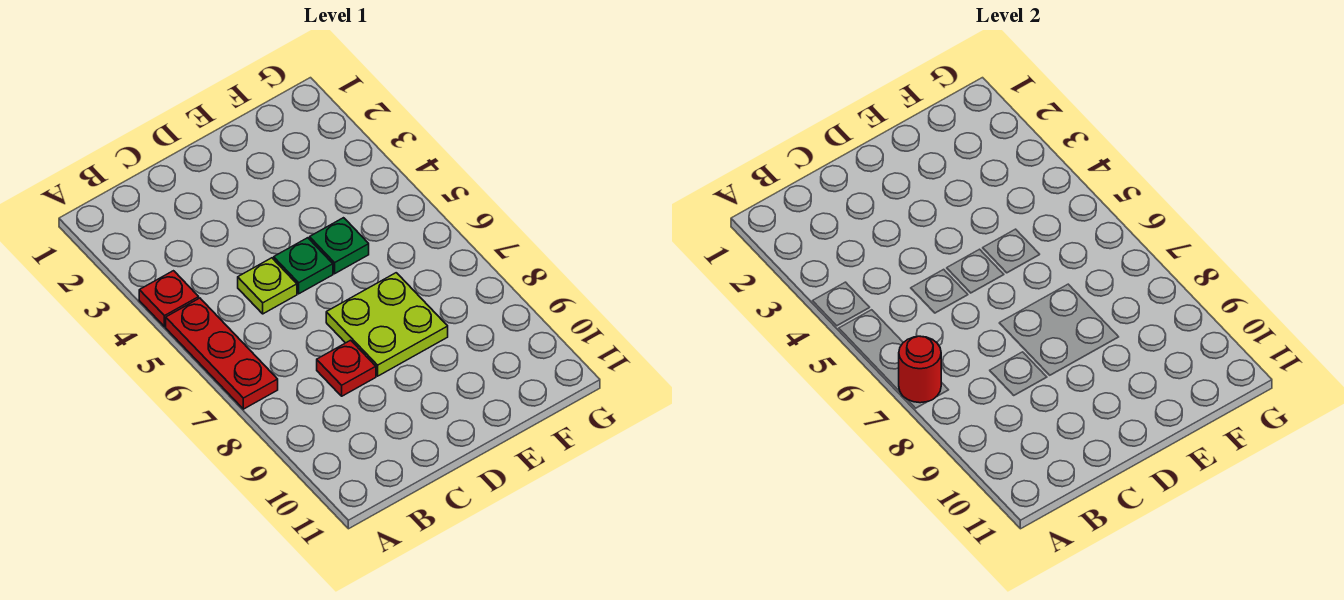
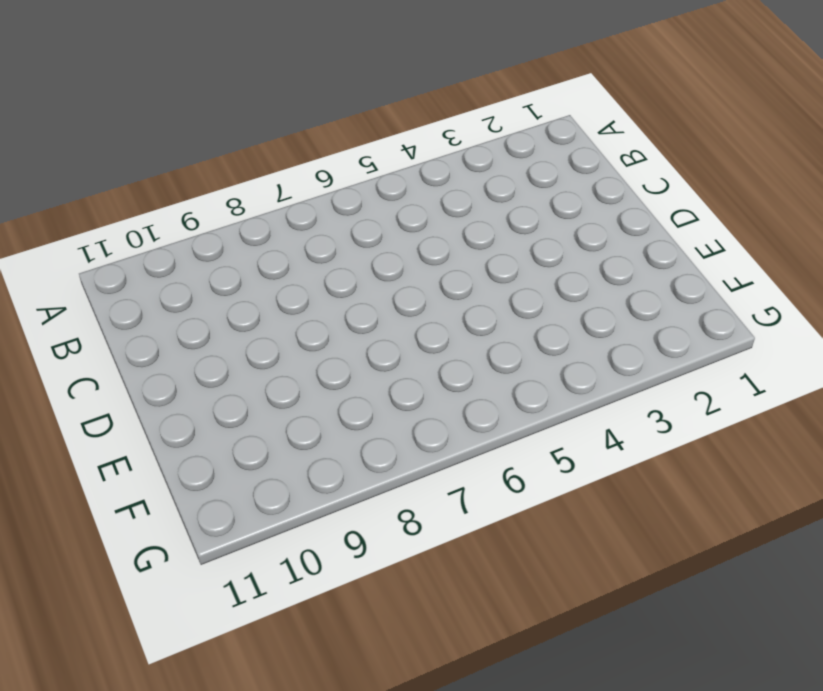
none -> red 1x1 plate [139,271,199,327]
none -> red 1x3 plate [166,298,278,409]

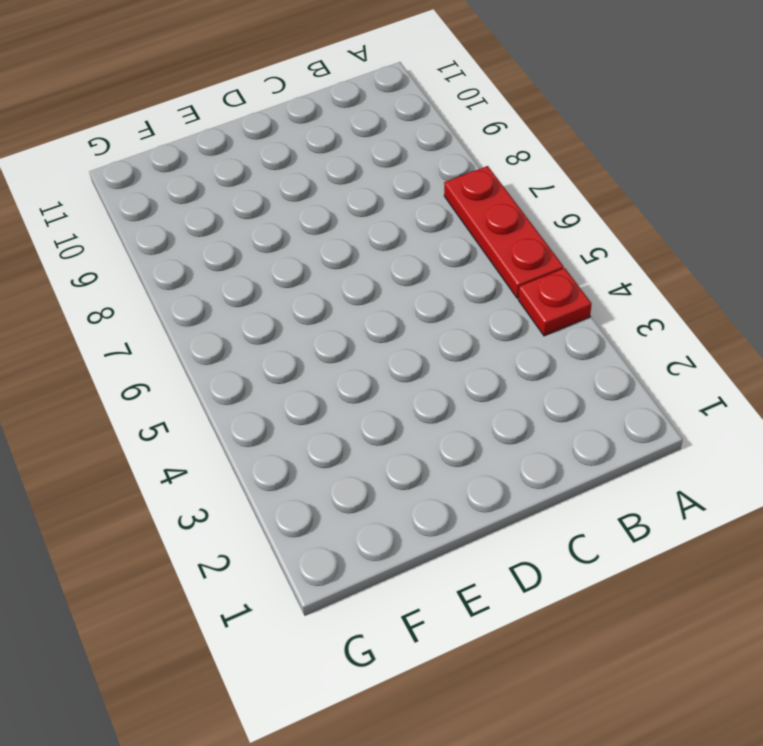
none -> lime 1x1 plate [238,258,297,314]
none -> red 1x1 plate [317,340,376,396]

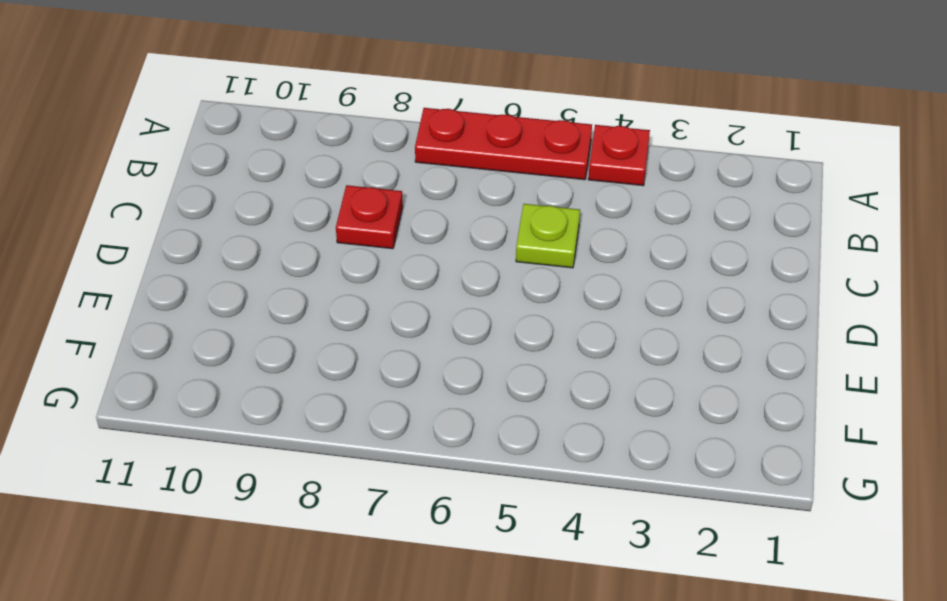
none -> green 1x1 plate [274,238,333,294]
none -> lime 2x2 plate [326,273,448,376]

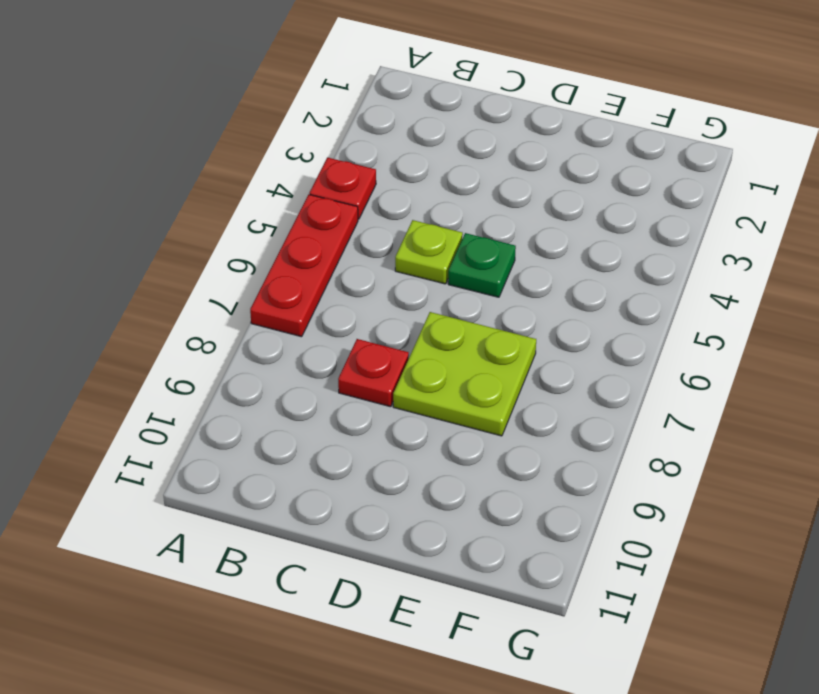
none -> green 1x1 plate [310,218,369,274]
none -> red 1x1 round brick [899,336,941,403]

